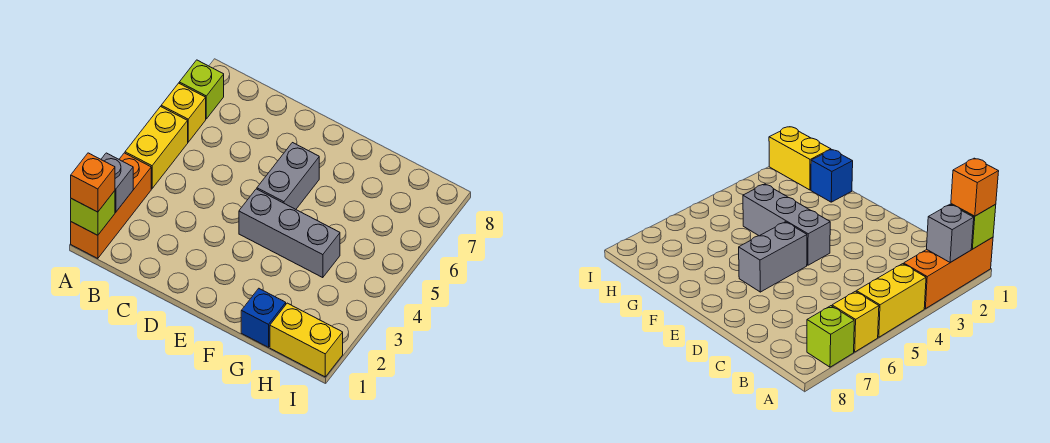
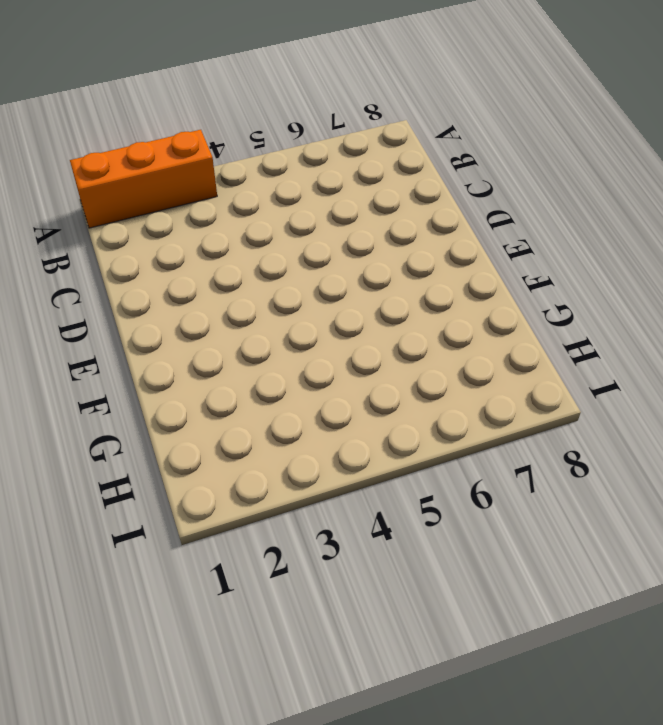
none -> yellow 1x2 brick [125,107,188,189]
none -> yellow 1x1 brick [161,83,206,142]

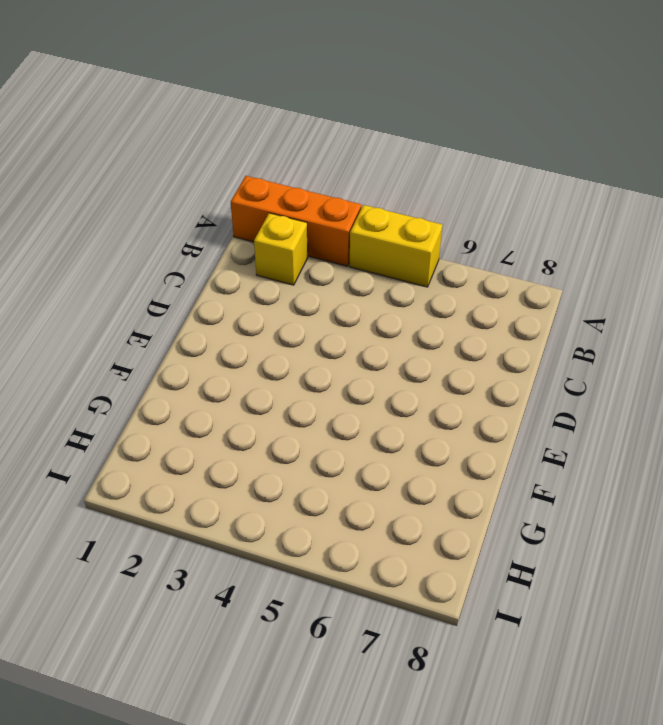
yellow 1x1 brick [254,213,308,285] -> yellow 1x1 brick moved to [161,83,206,142]
none -> lime 1x1 brick [179,60,224,119]
none -> grey 1x3 brick [239,189,340,278]

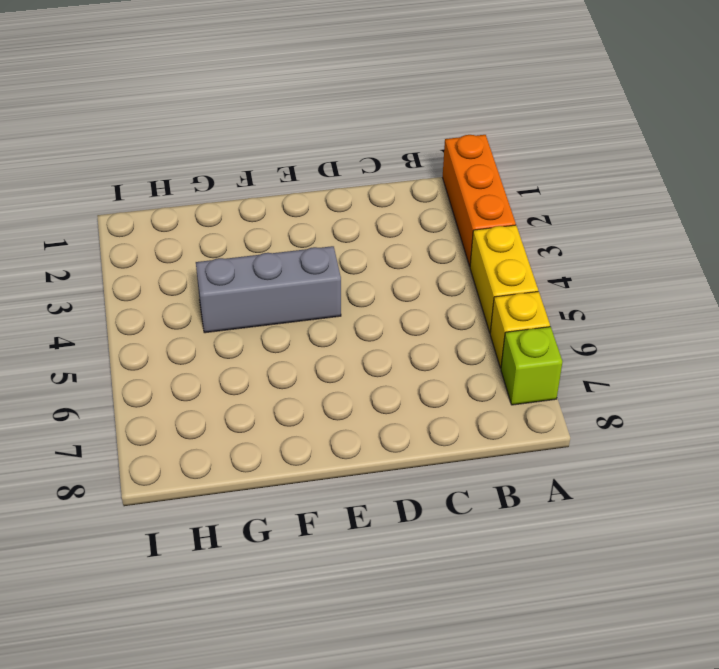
none -> grey 1x2 brick [257,143,319,209]
none -> blue 1x1 brick [241,289,286,347]

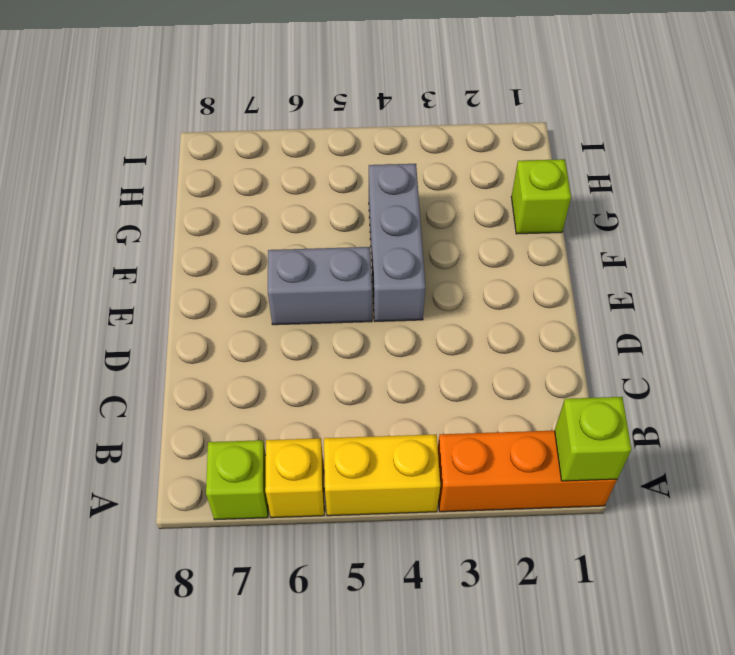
lime 1x1 brick [511,159,571,234] -> blue 1x1 brick [241,289,286,347]
none -> yellow 1x2 brick [270,303,343,377]
none -> grey 1x1 brick [101,153,133,212]

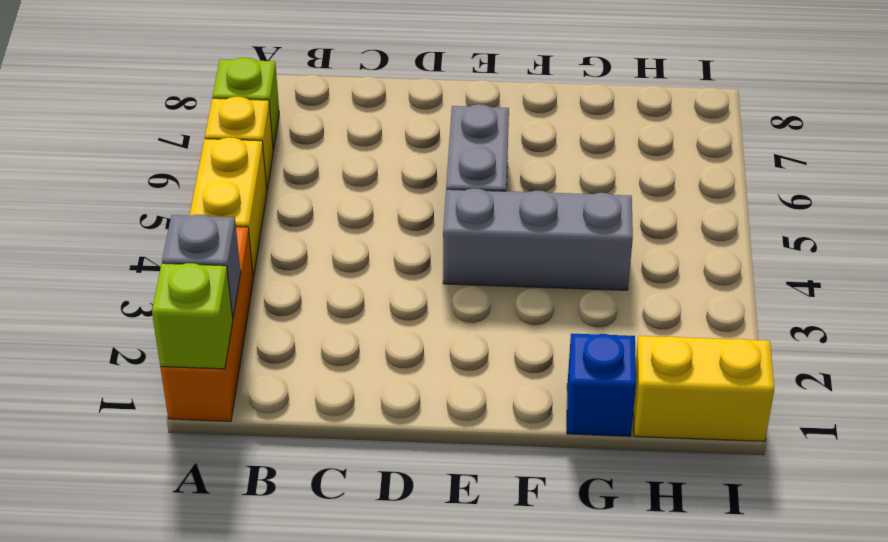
none -> orange 1x1 brick [71,153,115,212]

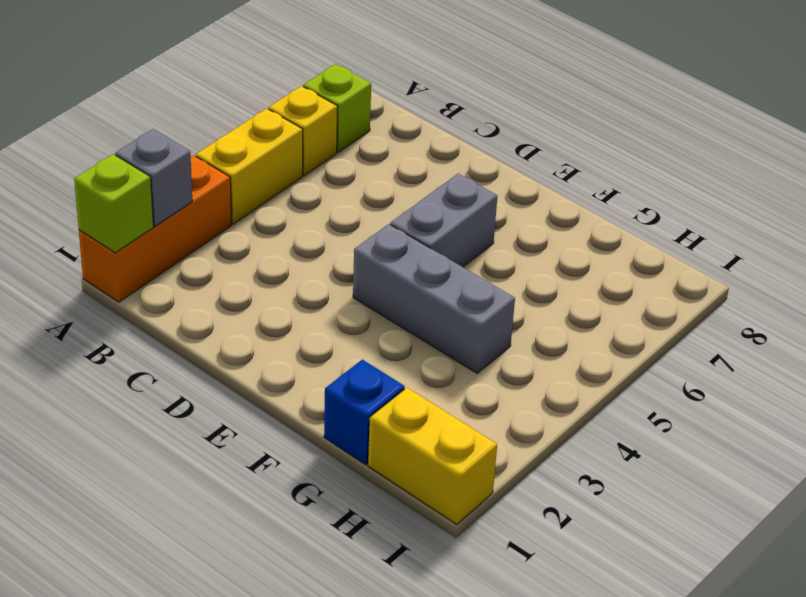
none -> orange 1x1 brick [71,153,115,212]

